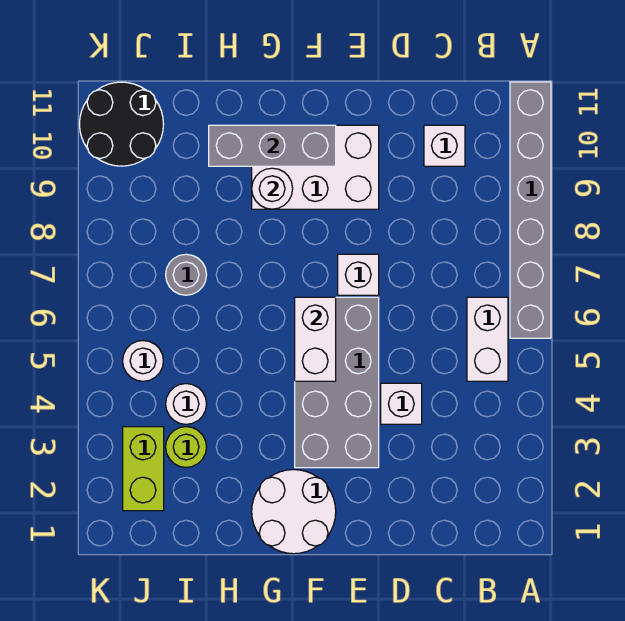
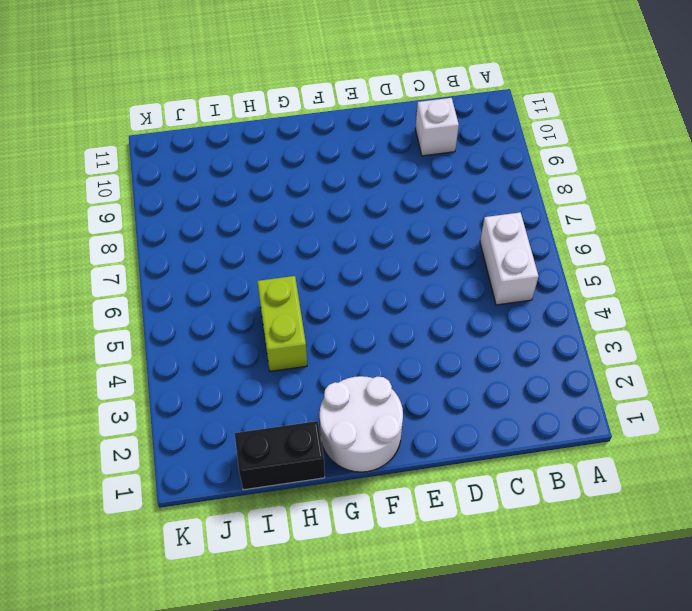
black 1x2 brick [235,421,325,490] -> none
lime 1x2 brick [257,276,307,371] -> lime 1x2 brick moved to [123,427,164,511]
none -> grey 1x6 brick [510,82,551,338]
none -> white 1x1 brick [381,383,422,424]
none -> grey 2x4 brick [295,297,379,468]

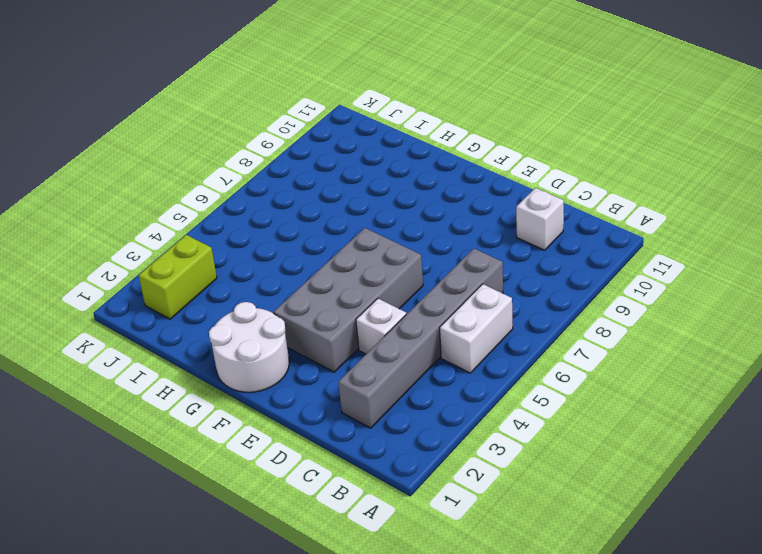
grey 1x6 brick [338,249,503,428] -> grey 1x6 brick moved to [510,82,551,338]
none -> white 1x1 brick [338,254,379,295]
none -> white 2x3 brick [252,125,379,209]
none -> lime 1x1 round brick [166,427,206,467]

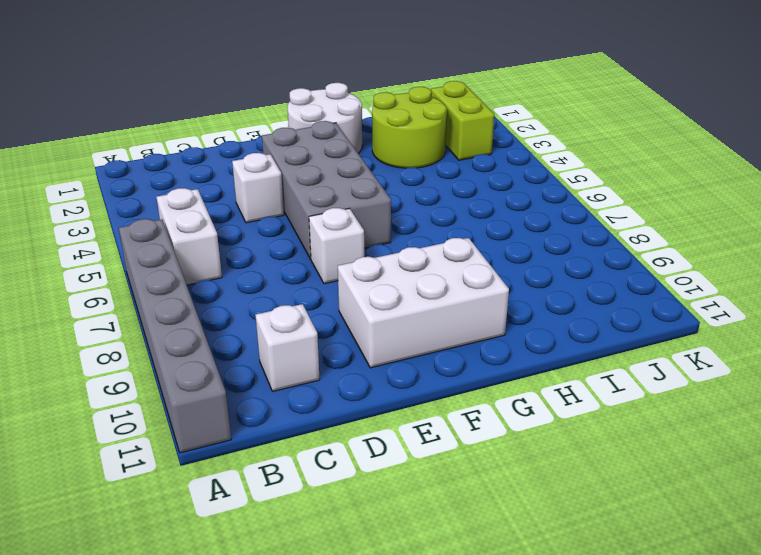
lime 2x2 round brick [372,87,447,168] -> lime 1x1 round brick [166,427,206,467]
none -> white 1x1 round brick [166,384,206,424]
none -> grey 1x1 round brick [166,254,207,295]
none -> white 1x1 round brick [123,341,163,381]

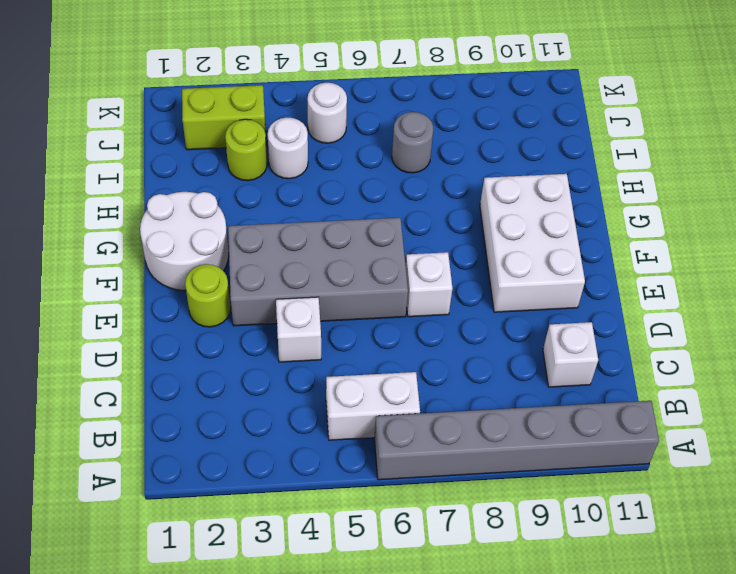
lime 1x1 round brick [185,264,231,327] -> none
none -> black 2x2 round brick [80,82,163,166]
none -> white 1x2 brick [295,297,336,381]
none -> grey 1x3 brick [209,125,336,166]

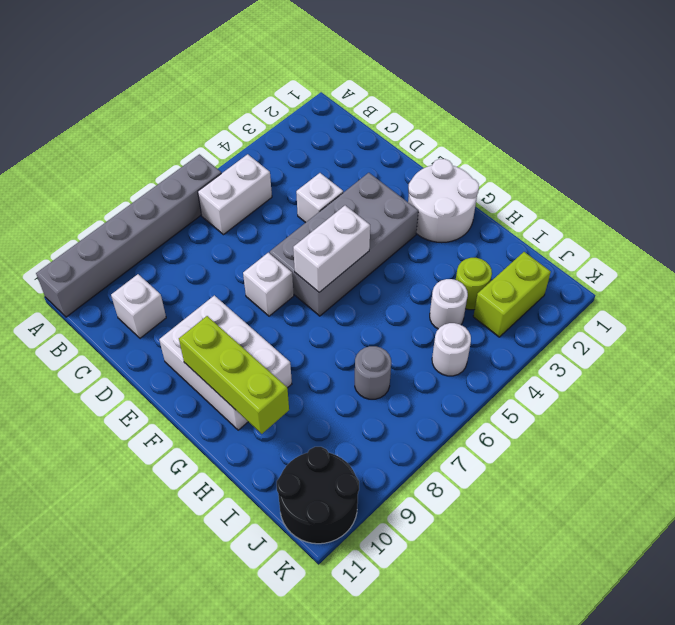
lime 1x3 brick [179,316,289,434] -> grey 1x3 brick [209,125,336,166]
none -> white 1x1 round brick [252,168,293,209]

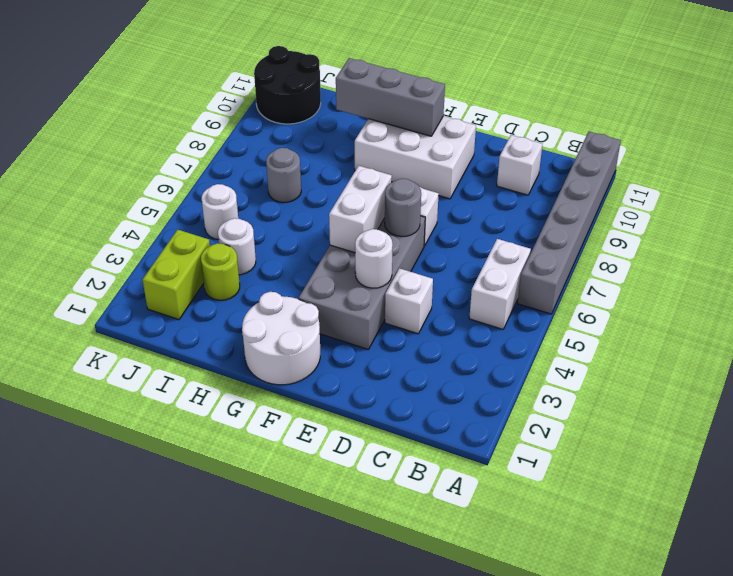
white 1x1 round brick [355,229,392,288] -> white 1x1 round brick moved to [252,168,293,209]
grey 1x1 round brick [385,179,421,236] -> none

